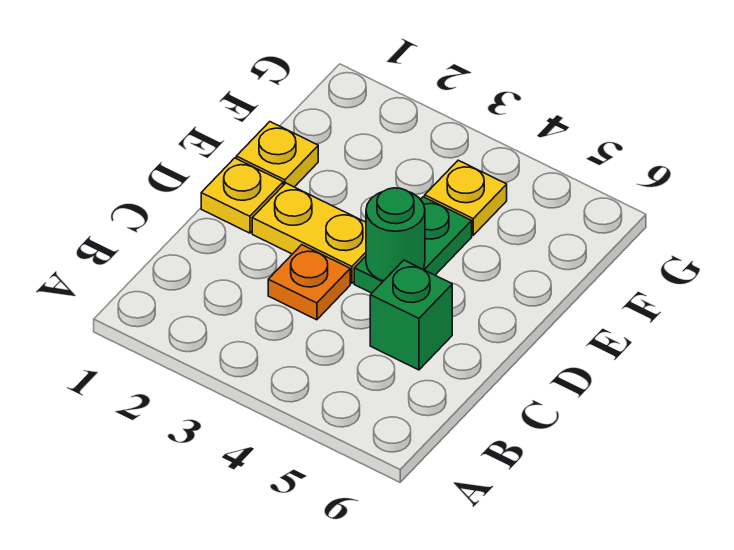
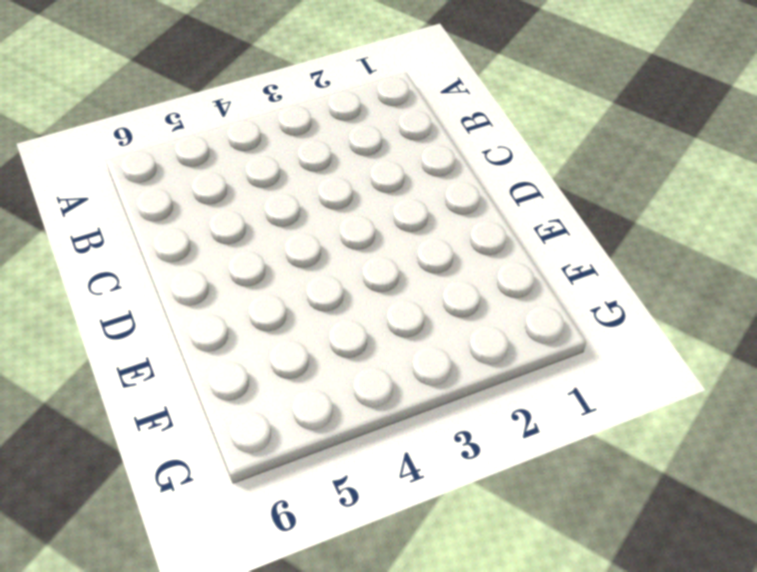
none -> orange 1x1 plate [268,245,350,320]
none -> green 1x1 brick [370,260,452,370]

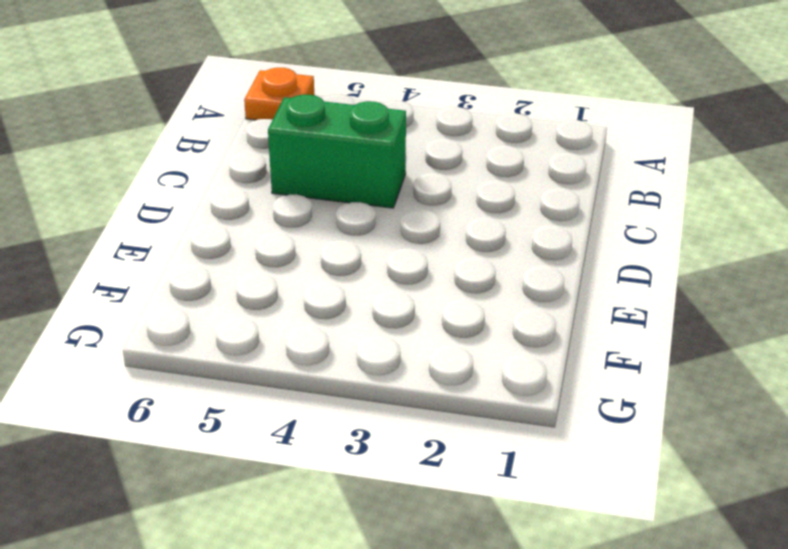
orange 1x1 plate [244,68,314,120] -> orange 1x1 plate moved to [268,245,350,320]
green 1x2 brick [268,94,406,208] -> green 1x1 brick [370,260,452,370]
none -> yellow 1x1 plate [201,158,283,233]
none -> yellow 1x2 plate [252,183,366,283]

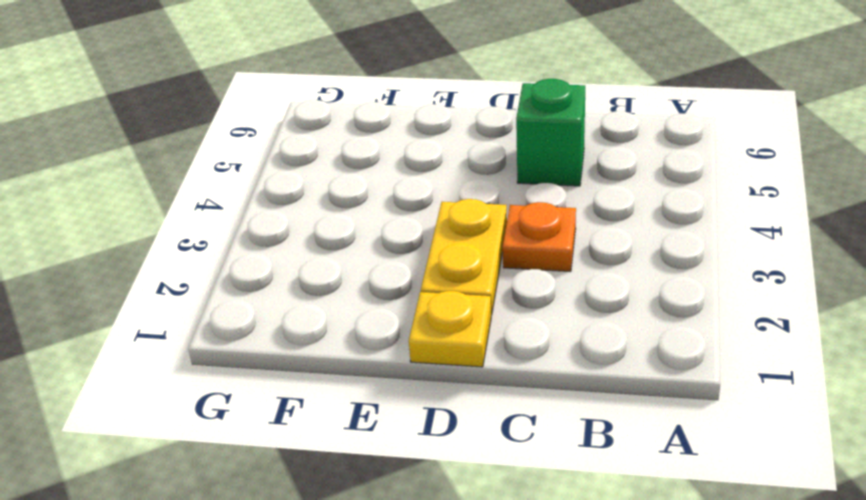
none -> green 1x2 plate [354,197,472,293]
none -> yellow 1x1 plate [236,122,318,187]

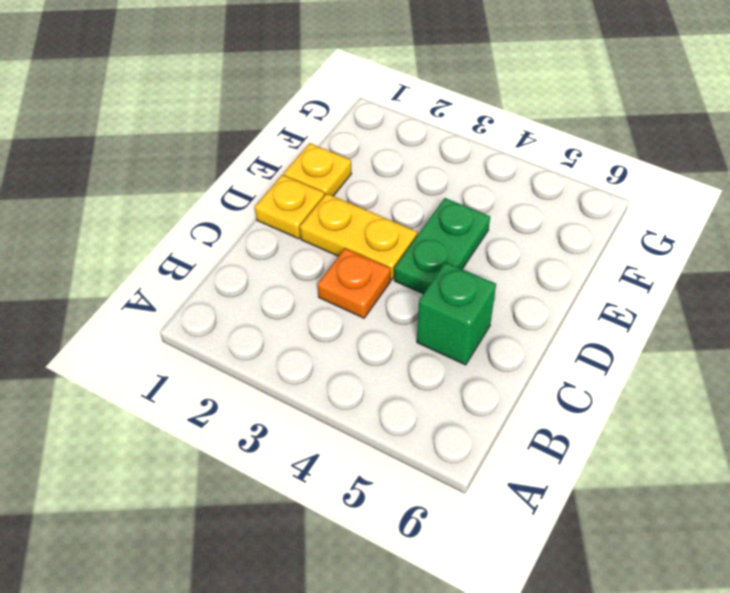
none -> yellow 1x1 plate [425,160,507,235]
none -> green 1x1 round brick [366,188,425,281]

